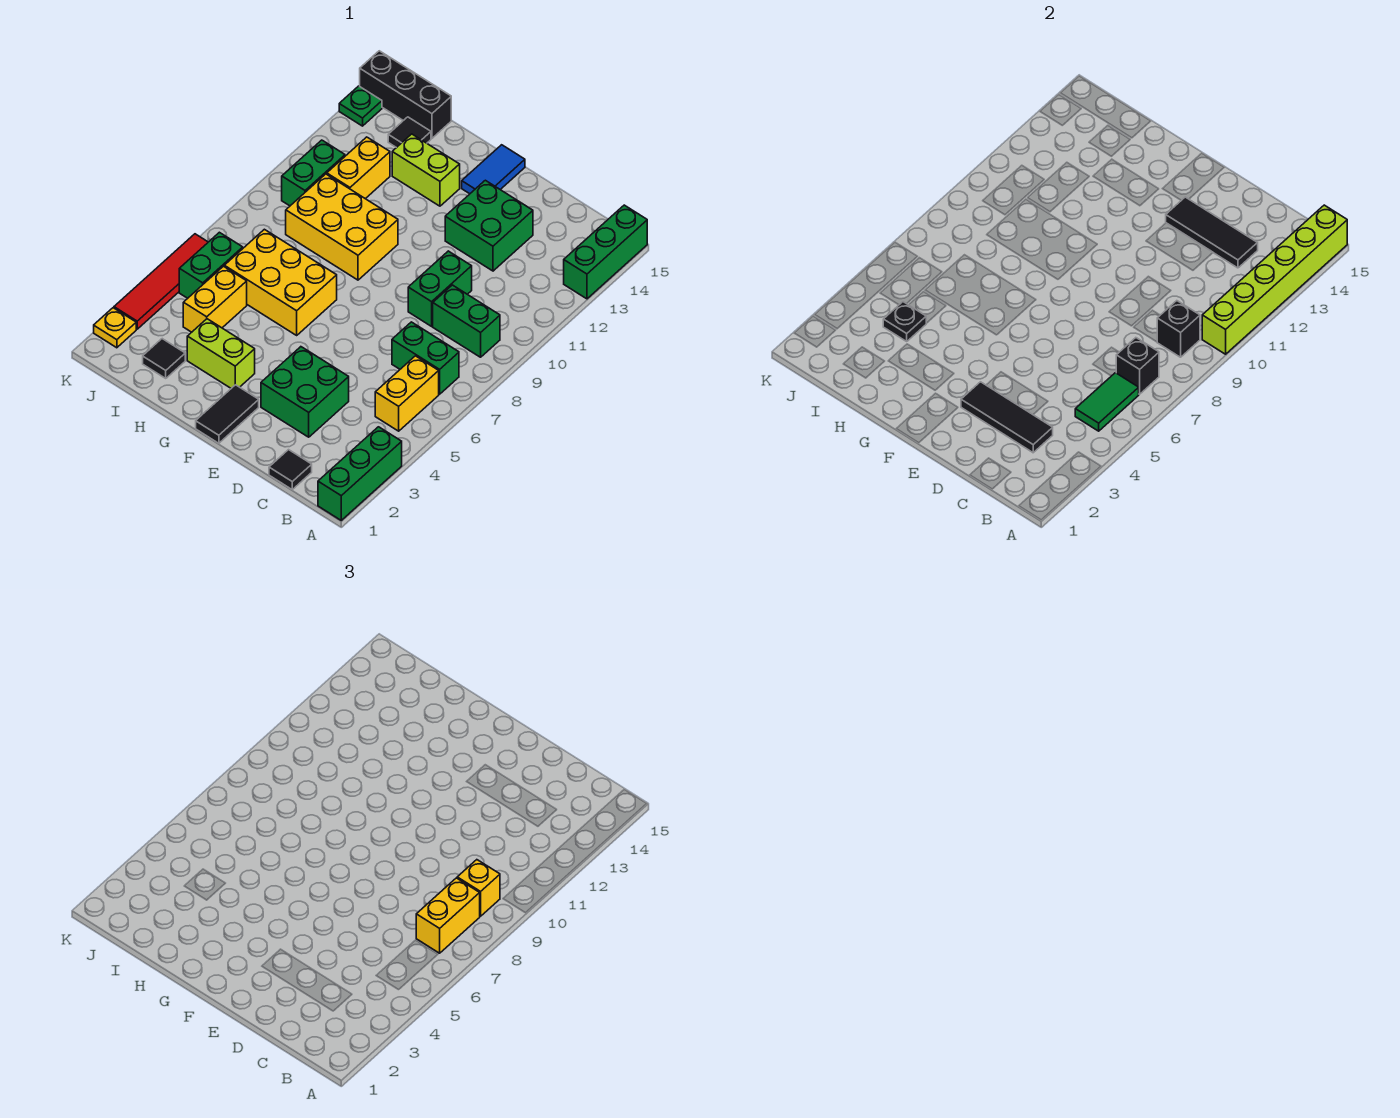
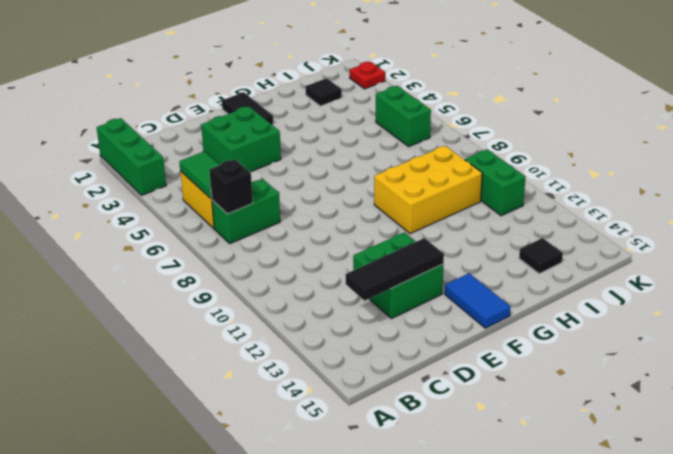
red 1x1 plate [350,62,385,89] -> yellow 1x1 plate [94,308,136,348]
none -> green 1x3 brick [564,205,647,299]
none -> green 1x2 brick [433,285,500,357]
none -> black 1x1 tile [269,450,312,489]
none -> green 1x2 brick [408,251,472,326]

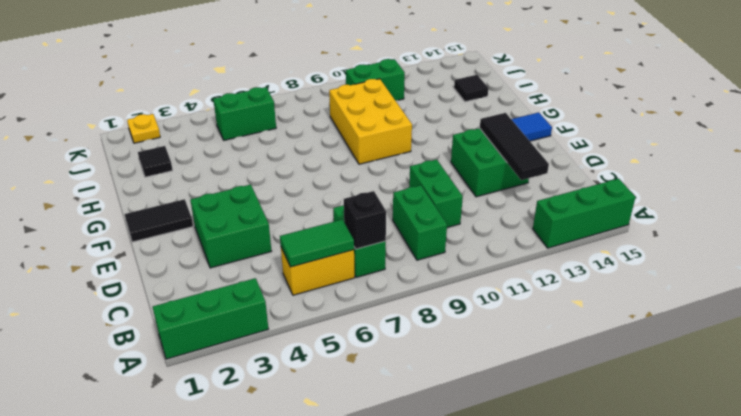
green 1x2 brick [409,159,463,227] -> green 1x2 brick turned to [408,251,472,326]
none -> black 1x1 tile [269,450,312,489]
none -> lime 1x2 brick [187,319,255,388]
none -> yellow 2x3 brick [224,229,337,335]
none -> lime 1x2 brick [392,134,460,206]

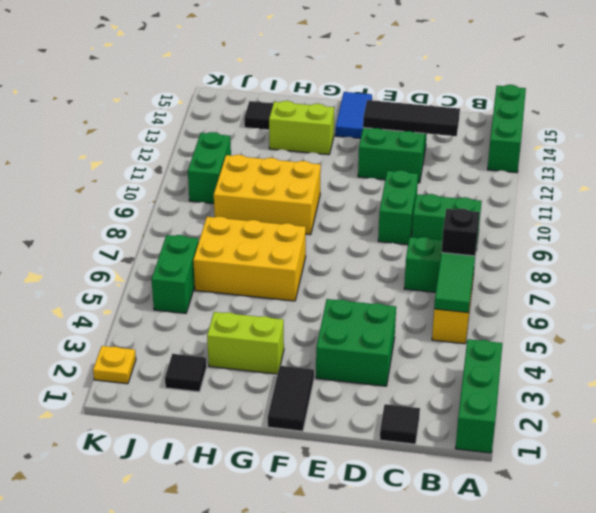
none -> yellow 1x2 brick [183,266,247,332]
none -> yellow 1x2 brick [327,137,390,199]
none -> black 1x3 brick [360,51,451,138]
none -> red 1x4 tile [114,234,208,329]

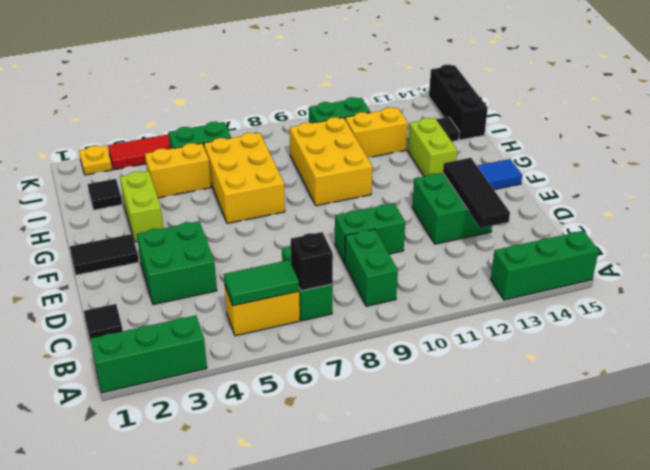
none -> green 1x1 plate [339,86,382,126]
none -> lime 1x6 brick [1202,205,1347,354]
none -> black 1x1 brick [1157,301,1200,357]
none -> black 1x3 tile [961,382,1053,453]

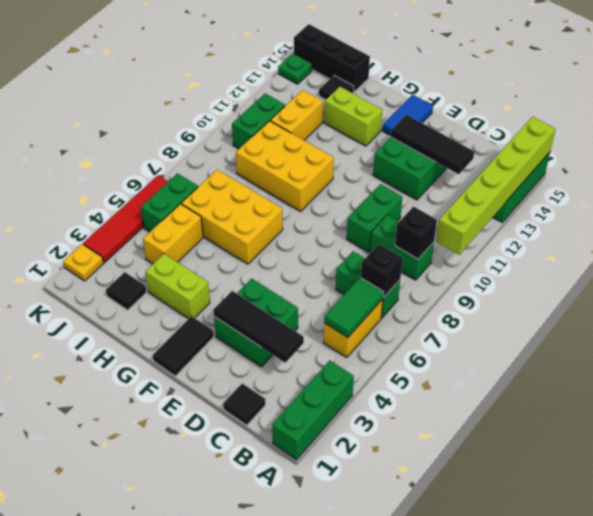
none -> black 1x1 plate [883,302,926,341]
none -> yellow 1x2 brick [416,878,480,953]
none -> yellow 1x1 brick [457,860,500,916]

